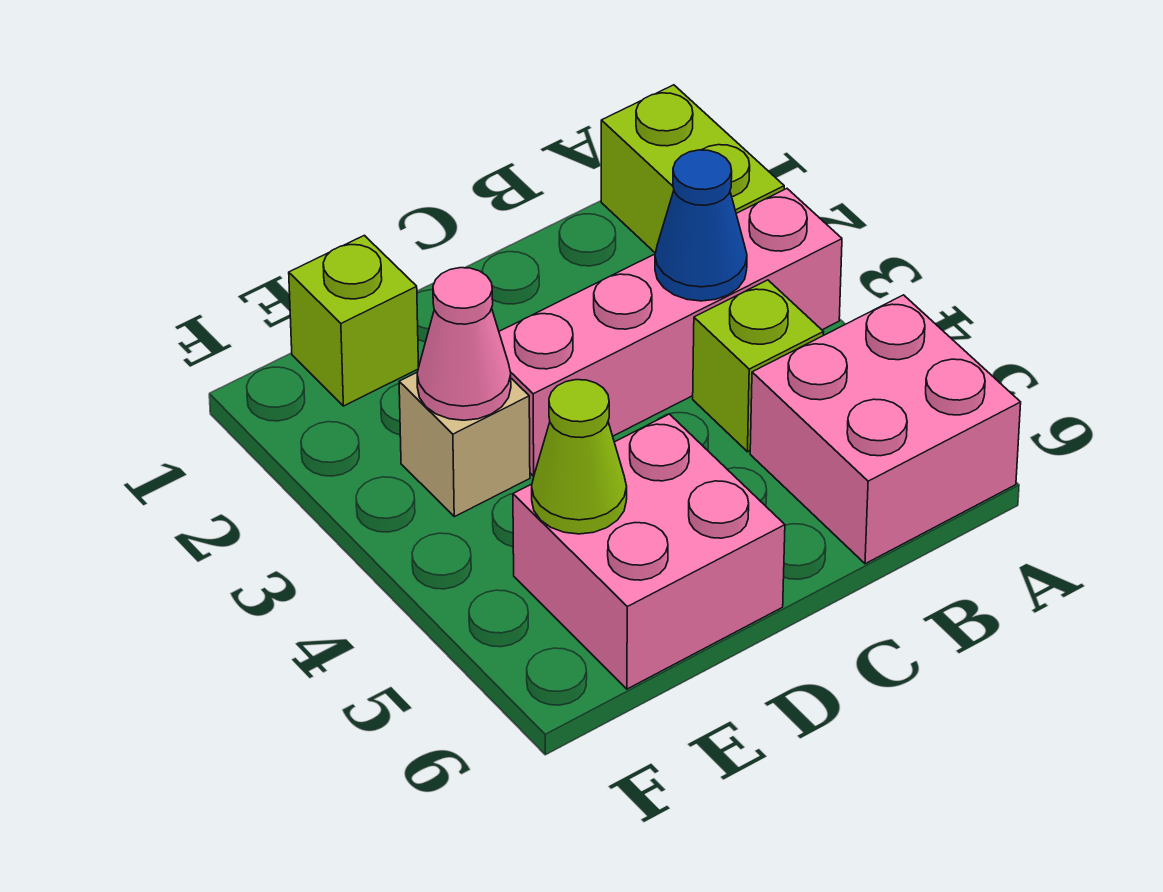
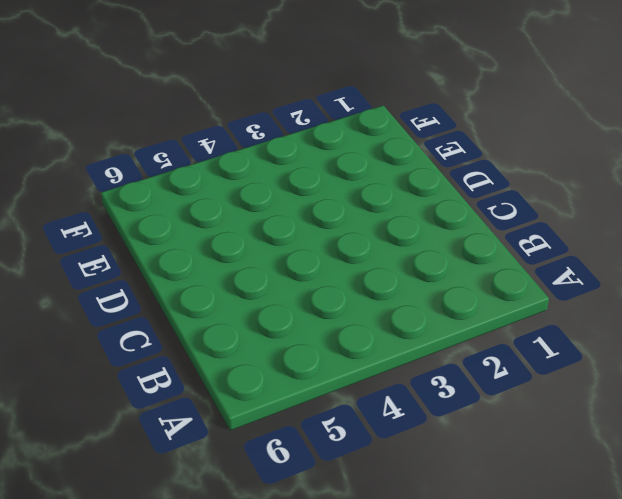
none -> lime 1x2 brick [601,85,784,253]
none -> pink 1x4 brick [499,189,842,476]

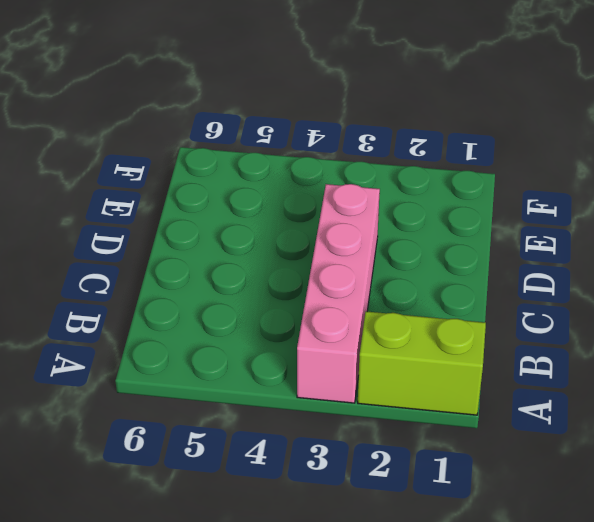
none -> pink 2x2 brick [750,295,1021,564]
none -> lime 1x1 brick [693,280,824,452]

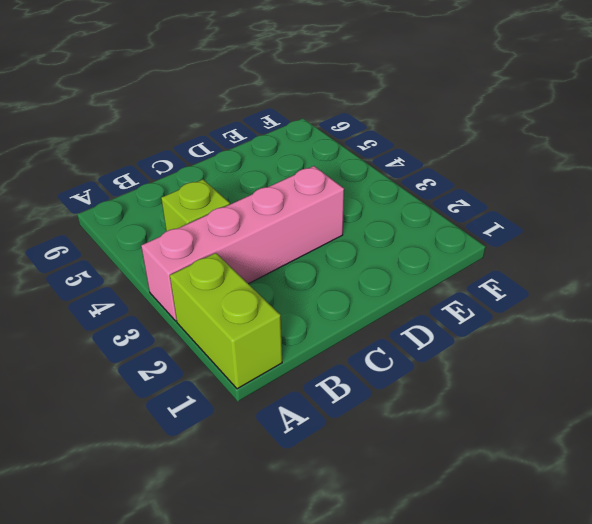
none -> pink 2x2 brick [750,295,1021,564]
none -> pink 2x2 brick [513,414,785,689]

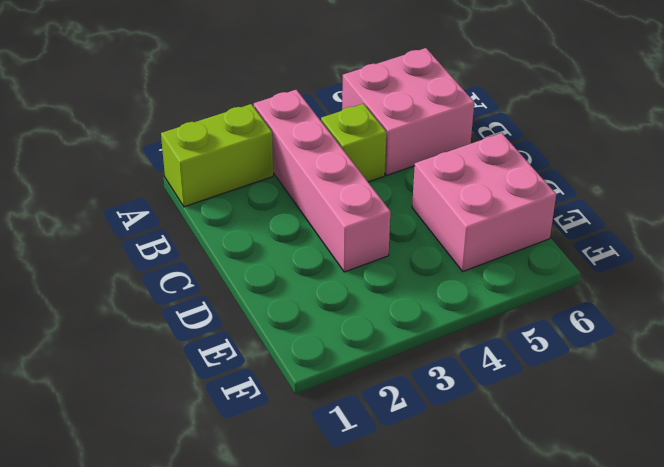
none -> lime 1x1 brick [289,235,419,406]
none -> tan 1x1 brick [399,373,530,517]

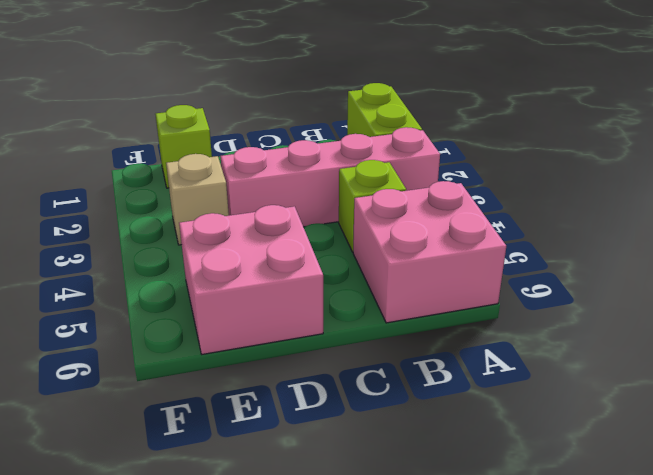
none -> blue 1x1 cone [655,150,747,301]
none -> pink 1x1 cone [417,268,511,420]

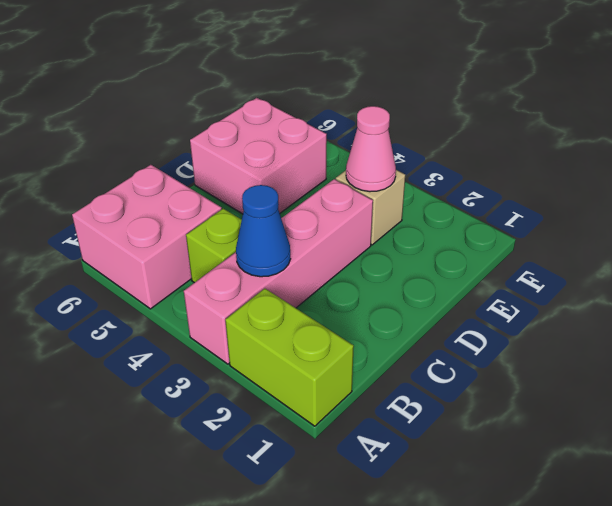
none -> lime 1x1 brick [289,235,419,406]
none -> lime 1x1 cone [532,380,627,534]

